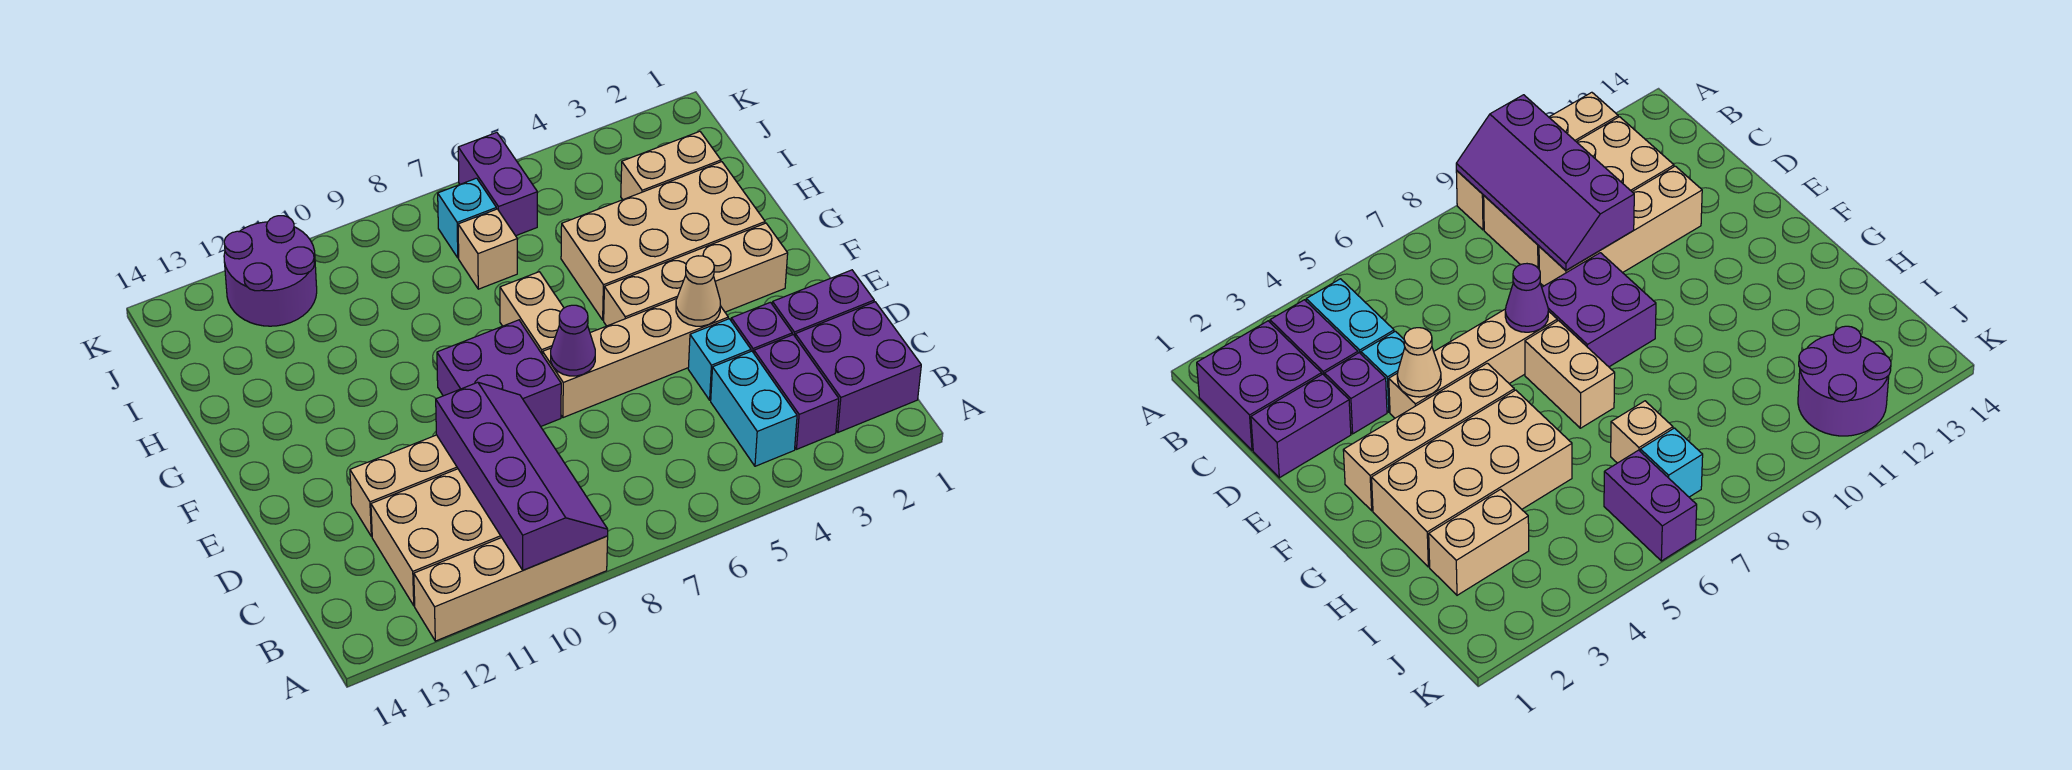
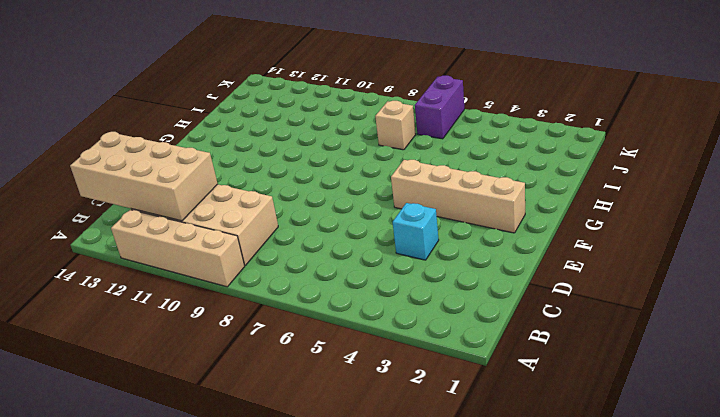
tan 2x4 brick [70,132,218,221] -> tan 2x4 brick moved to [561,162,765,320]
none -> purple 2x2 brick [795,302,921,432]
none -> purple 1x2 brick [754,335,839,449]
none -> cyan 1x2 brick [711,351,797,466]

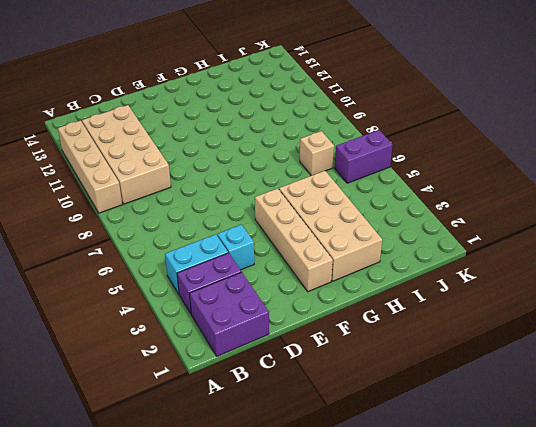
none -> purple 1x2 brick [772,270,874,336]
none -> purple 1x1 brick [731,302,792,353]
none -> tan 1x4 brick [350,435,458,537]

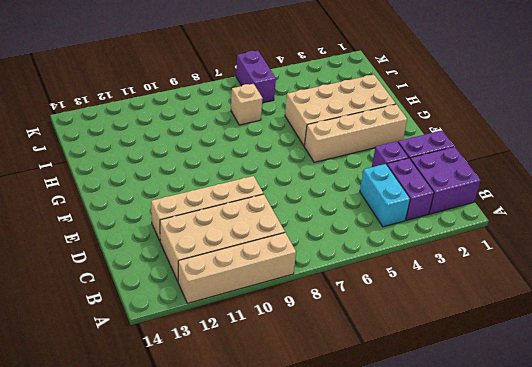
none -> cyan 1x1 brick [688,319,751,400]
none -> tan 1x4 brick [543,299,728,418]
none -> purple 2x2 brick [437,320,561,426]

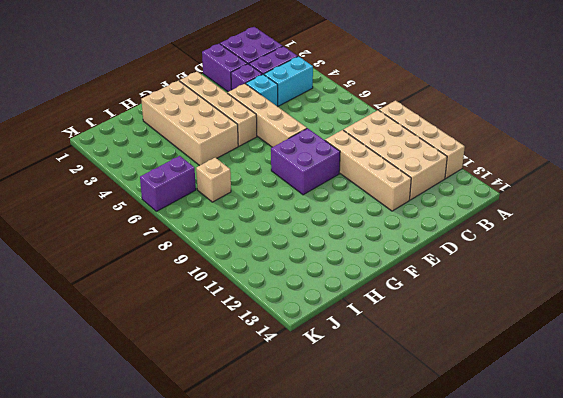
none -> tan 1x2 brick [500,272,564,355]
none -> tan 1x2 brick [621,131,721,200]
none -> cyan 1x1 brick [438,178,496,258]

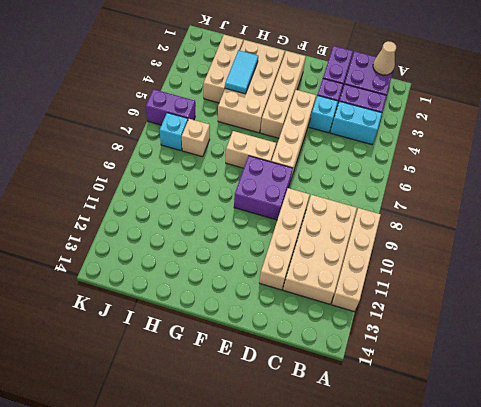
tan 1x1 cone [373,41,396,75] -> tan 1x1 cone moved to [676,256,721,326]
cyan 1x2 tile [225,50,258,94] -> none
tan 1x3 brick [204,35,243,103] -> tan 1x2 brick [621,131,721,200]
none -> purple 2x2 round brick [224,216,317,326]
none -> purple 2x4 slope [436,382,608,570]
none -> purple 1x1 cone [551,305,595,376]

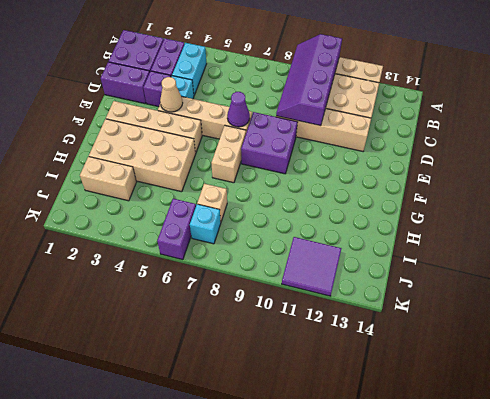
purple 2x2 tile [282,237,341,296] -> purple 2x2 round brick [224,216,317,326]

